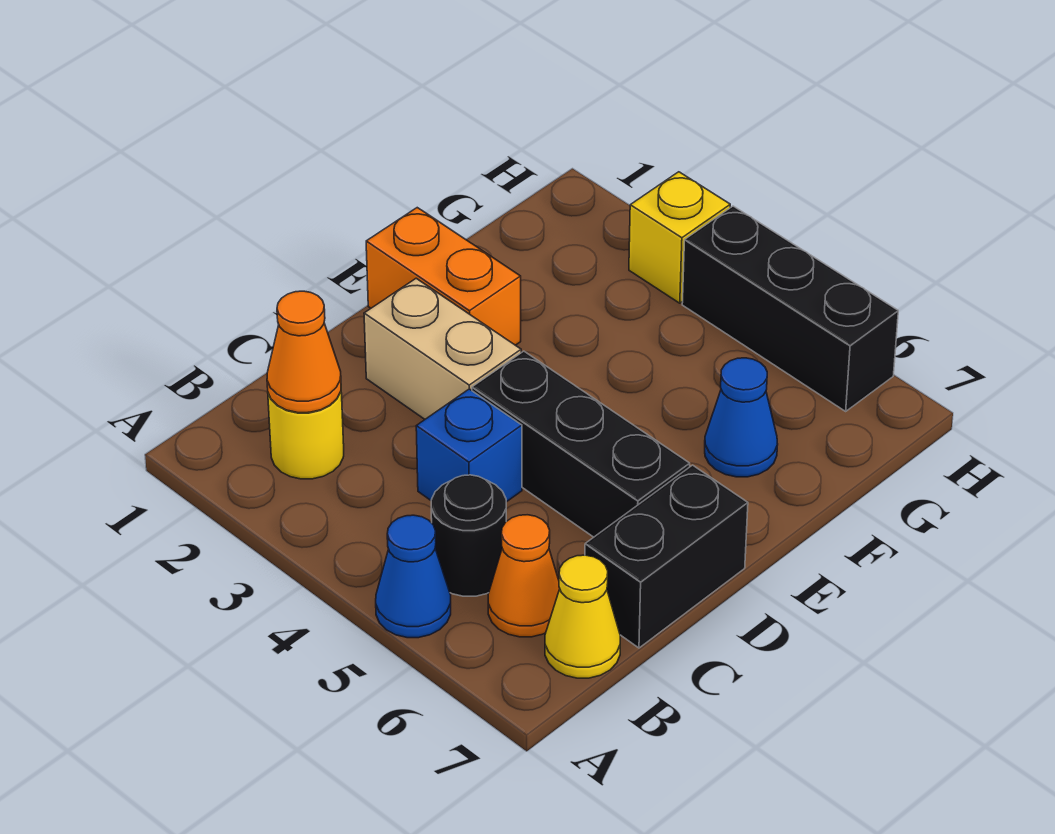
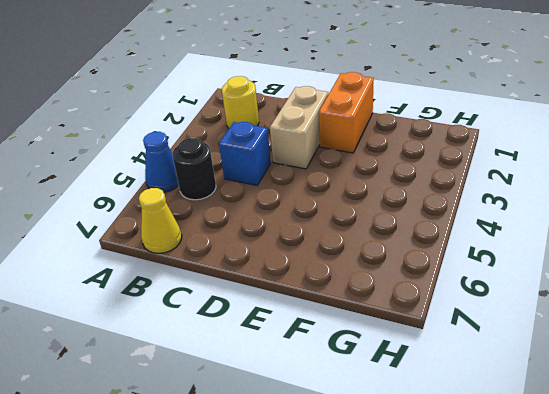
none -> orange 1x1 cone [488,515,560,637]
none -> black 1x2 brick [585,465,748,648]
none -> black 1x3 brick [472,351,690,537]

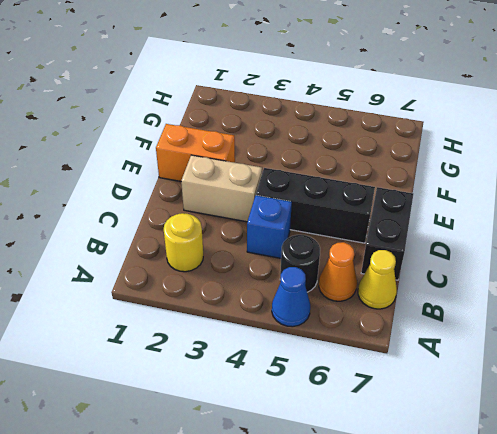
none -> blue 1x1 cone [705,358,778,477]
none -> yellow 1x1 brick [629,172,730,303]
none -> black 1x3 brick [682,206,898,411]

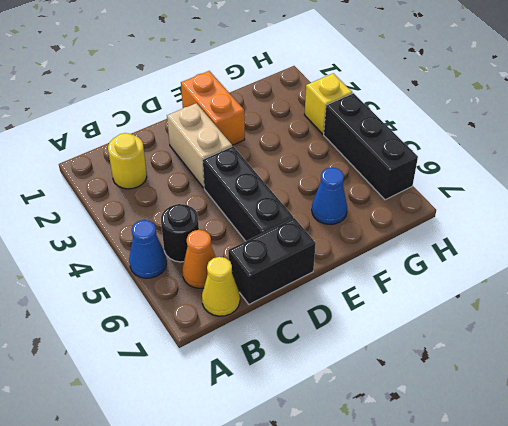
none -> blue 1x1 brick [416,389,522,502]
none -> orange 1x1 cone [267,291,341,413]

